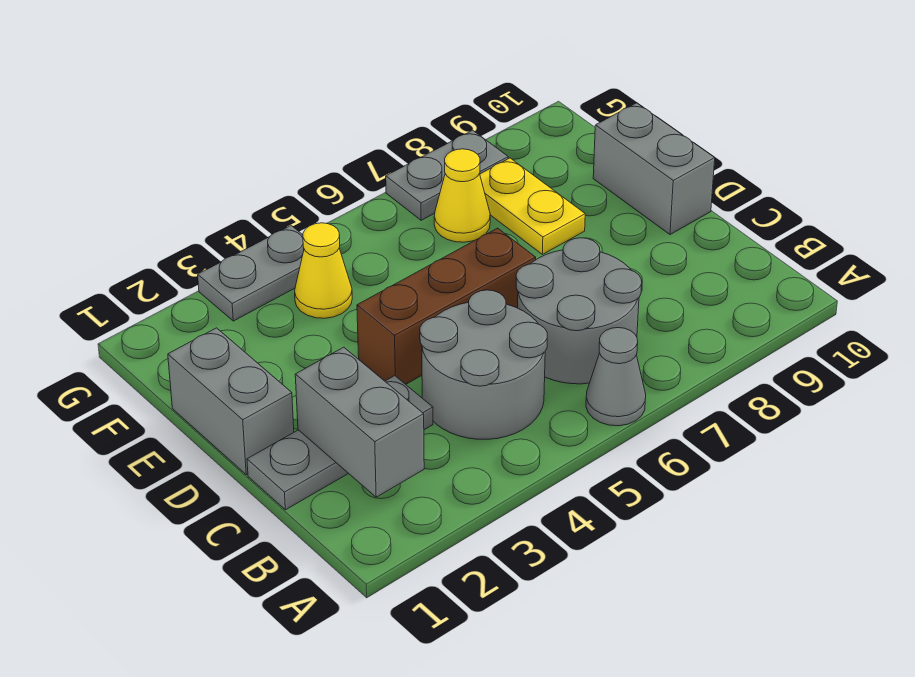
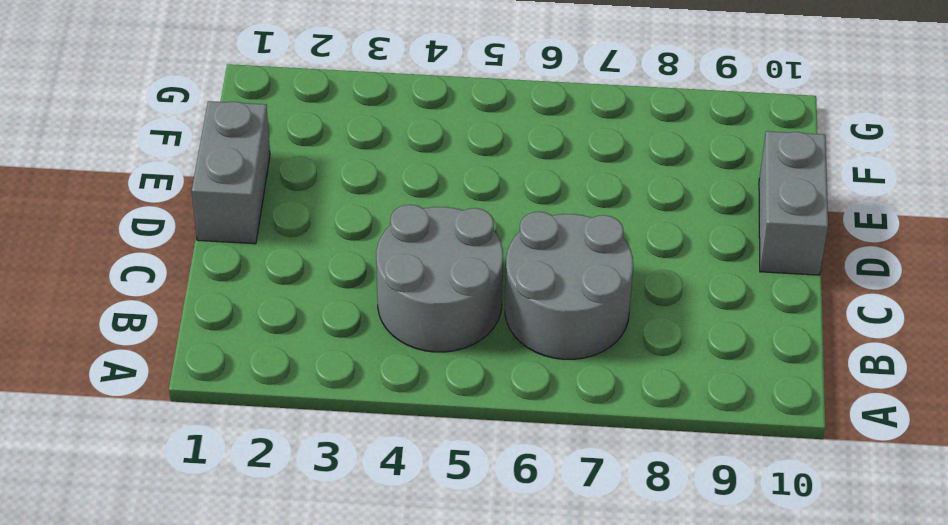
none -> grey 1x1 cone [586,328,646,426]
none -> grey 1x3 plate [247,376,433,510]
none -> brown 1x3 brick [357,228,536,384]

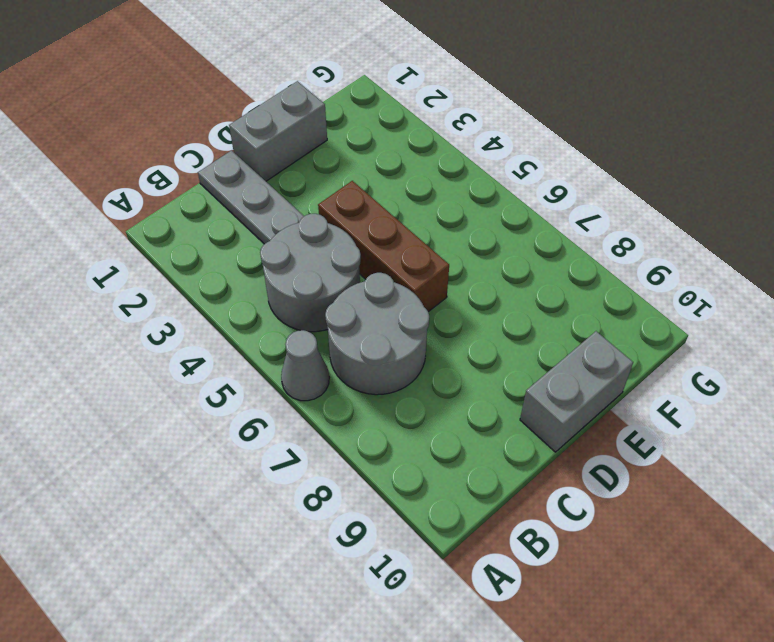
none -> yellow 1x2 plate [480,158,585,254]
none -> yellow 1x1 cone [295,223,352,318]
none -> yellow 1x1 cone [434,149,490,242]

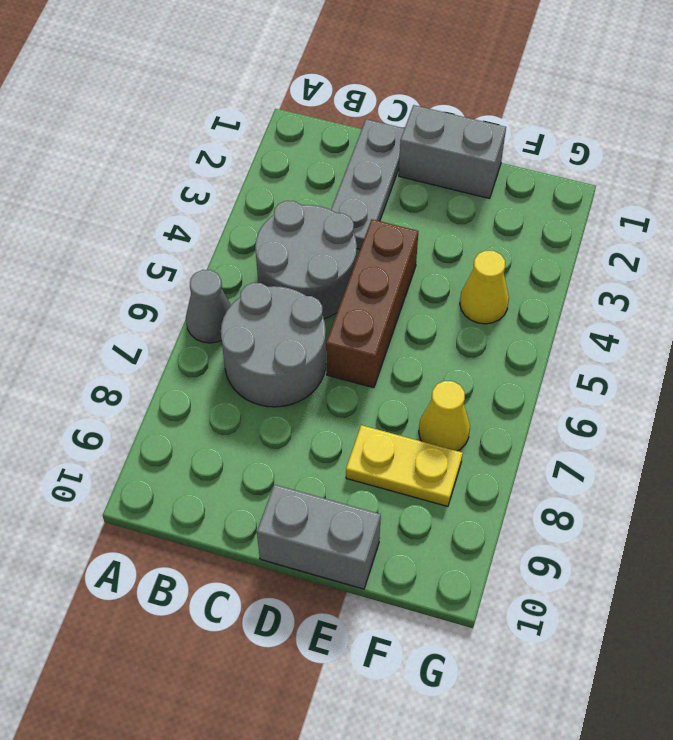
none -> grey 1x2 plate [198,226,304,321]
none -> grey 1x2 plate [386,130,508,220]
none -> grey 1x2 brick [295,347,424,497]

